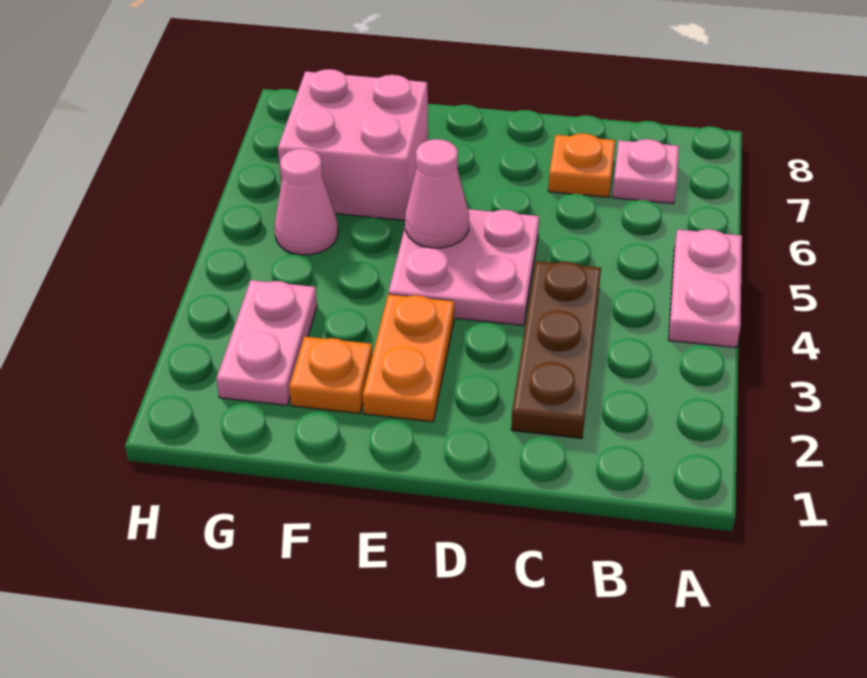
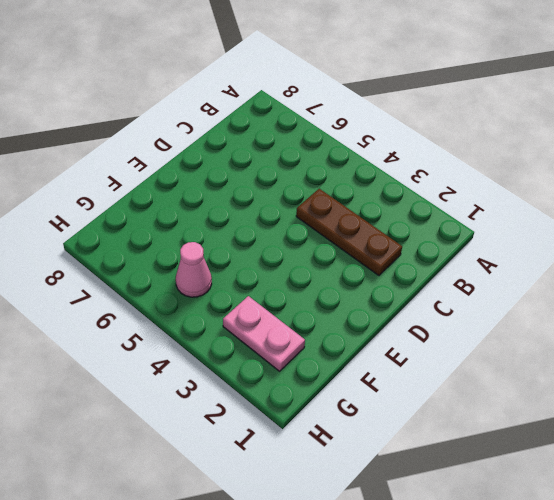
none -> pink 1x2 plate [669,229,742,348]
none -> pink 1x1 plate [612,139,679,204]

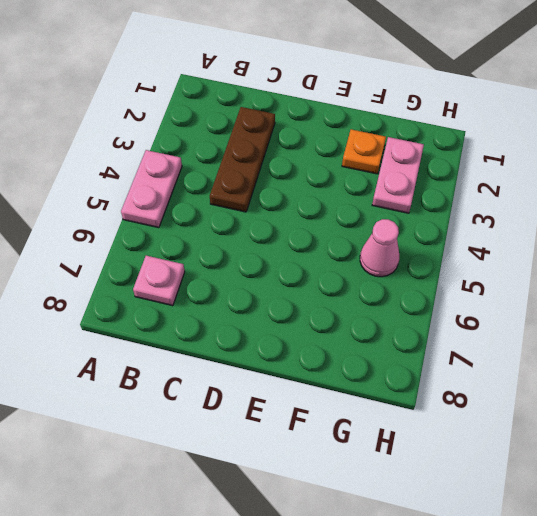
none -> orange 1x1 plate [548,133,615,197]
none -> pink 2x2 plate [388,209,539,325]

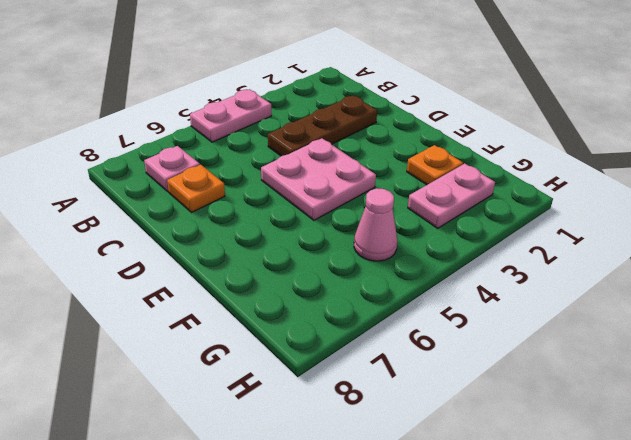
none -> orange 1x2 plate [363,294,454,422]
none -> pink 2x2 brick [278,69,428,220]

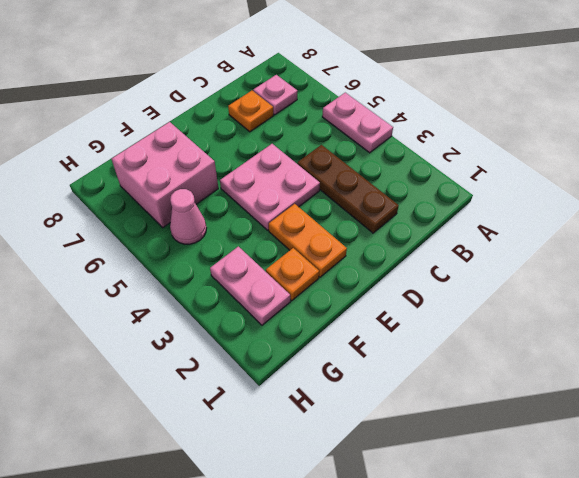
none -> pink 1x1 cone [405,139,469,248]

